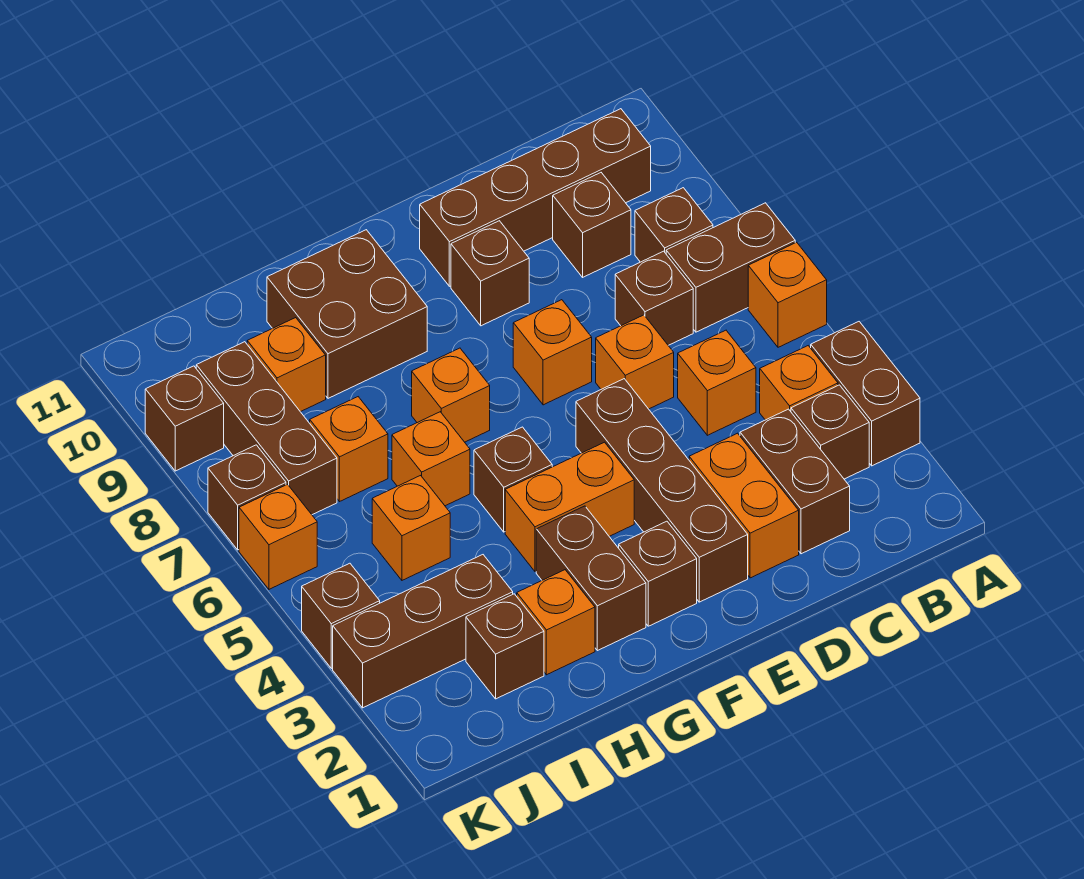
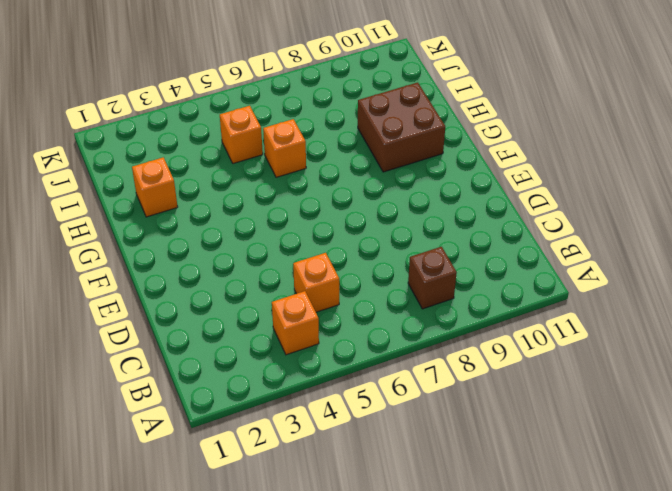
none -> brown 1x2 brick [811,322,920,466]
none -> orange 1x1 brick [748,242,827,347]
none -> brown 1x2 brick [666,203,795,332]
none -> brown 1x1 brick [791,385,869,479]

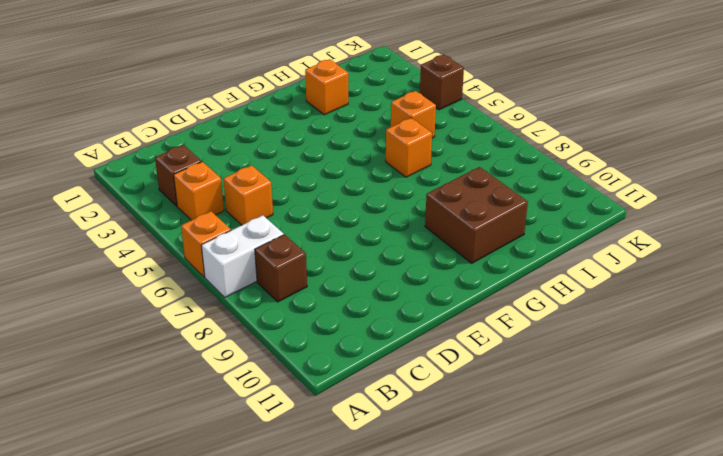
white 1x2 brick [201,215,284,297] -> brown 1x2 brick [666,203,795,332]
none -> brown 1x2 brick [811,322,920,466]
none -> brown 1x4 brick [420,109,651,286]
none -> brown 1x2 brick [740,409,850,554]
none -> brown 1x1 brick [615,251,693,345]

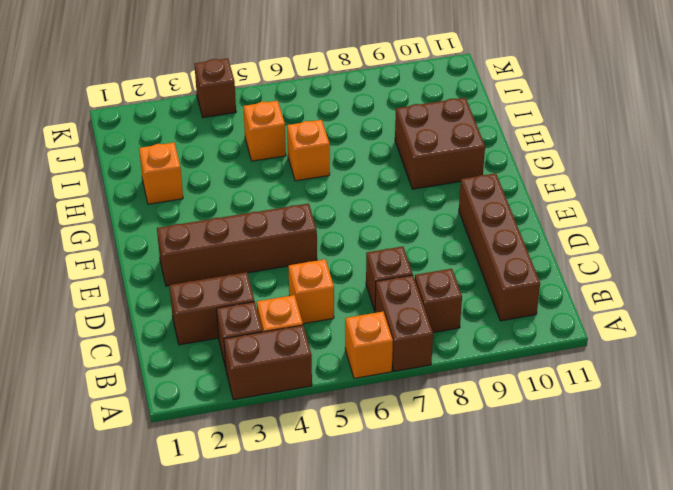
none -> brown 1x1 brick [553,173,631,277]
none -> orange 1x2 brick [689,433,799,578]
none -> orange 1x1 brick [596,315,674,409]
none -> orange 1x1 brick [513,300,592,405]

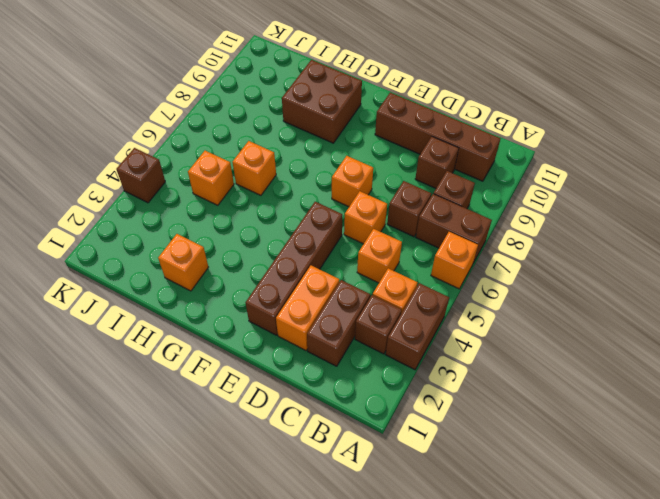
none -> brown 1x1 brick [451,221,529,326]
none -> brown 1x1 brick [619,521,697,626]
none -> orange 1x2 brick [505,442,634,572]
none -> brown 1x2 brick [536,506,646,651]

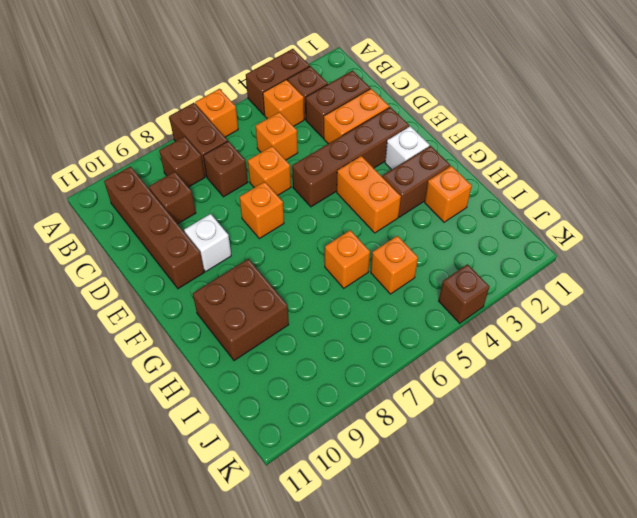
white 1x1 brick [184,214,231,271] -> brown 1x1 brick [451,221,529,326]
white 1x1 brick [385,126,429,170] -> brown 1x1 brick [619,521,697,626]
none -> brown 1x1 brick [474,427,552,532]
none -> orange 1x1 brick [412,348,490,442]
none -> brown 1x1 brick [466,594,544,699]
none -> brown 1x3 brick [333,555,513,708]

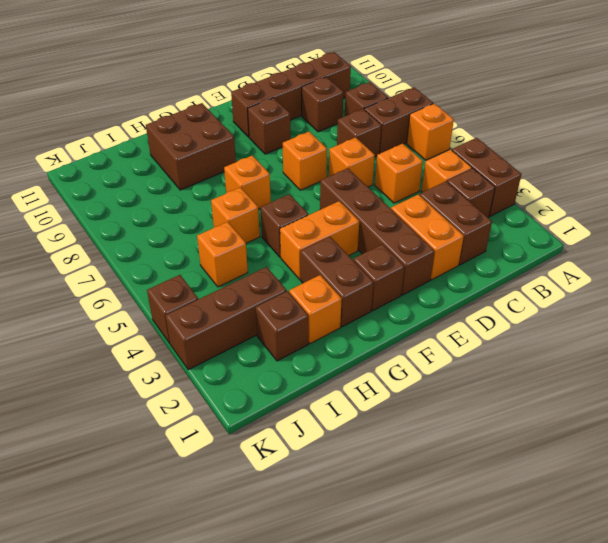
none -> orange 1x1 brick [310,397,388,502]
none -> orange 1x1 brick [247,318,326,412]
none -> brown 1x3 brick [196,342,337,515]
none -> orange 1x1 brick [239,484,317,589]

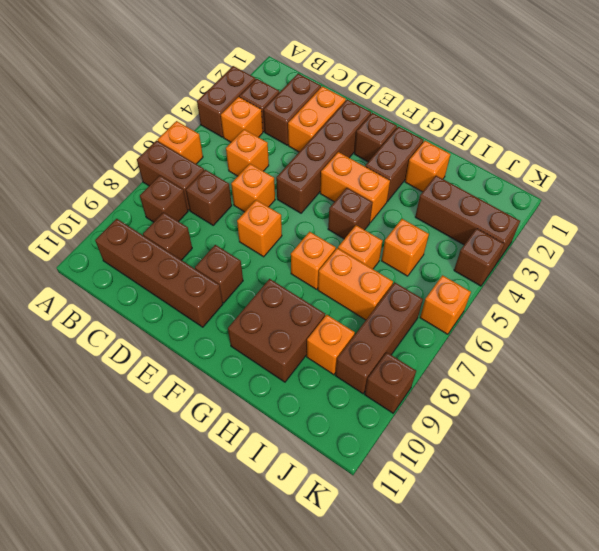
orange 1x2 brick [318,248,393,320] -> orange 1x1 brick [310,397,388,502]
none -> brown 1x1 brick [466,594,544,699]
none -> brown 1x1 brick [208,445,286,550]

